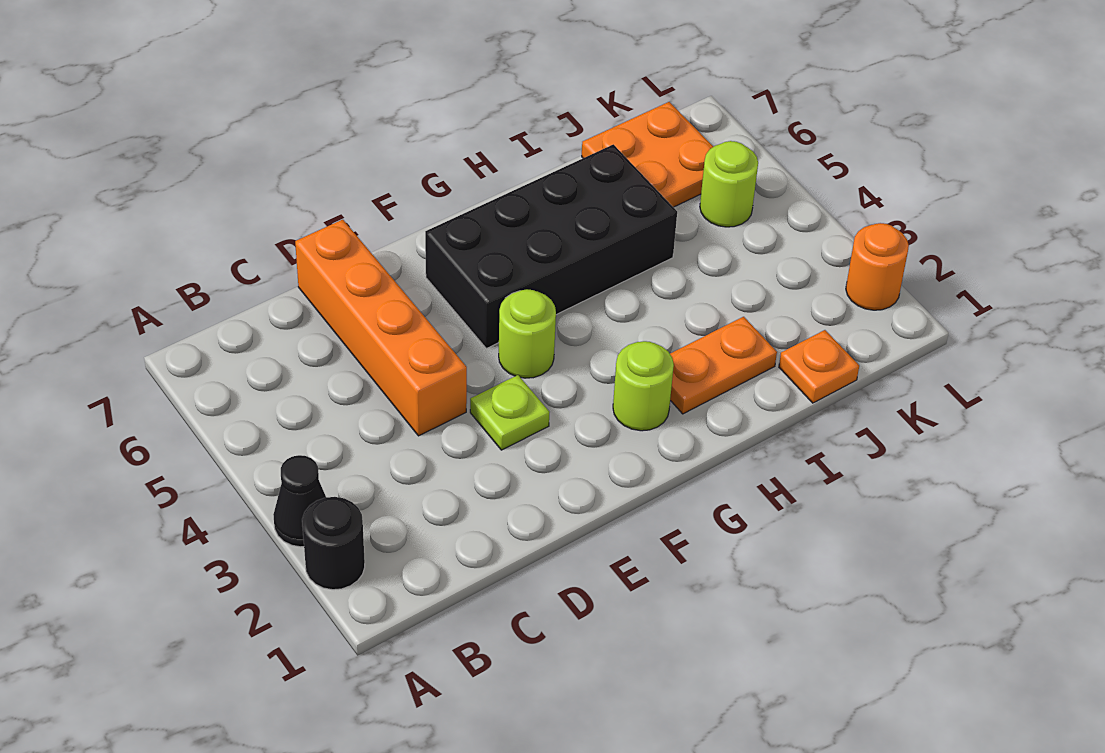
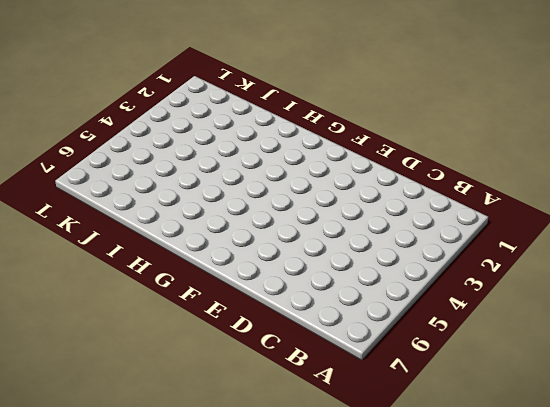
none -> black 1x1 round brick [302,497,365,590]
none -> black 1x1 cone [273,455,326,547]
none -> orange 1x4 brick [295,220,467,436]

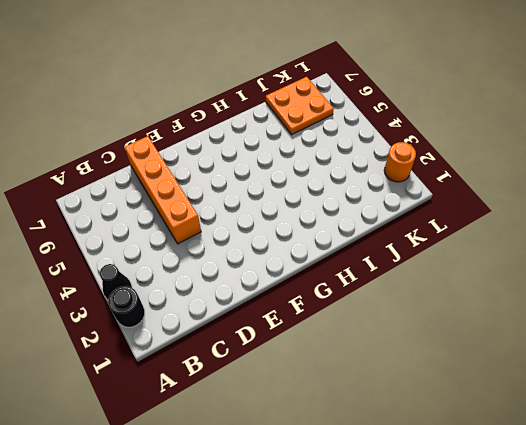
none -> lime 1x1 plate [470,375,549,450]
none -> lime 1x1 round brick [499,289,556,378]
none -> black 2x4 brick [425,144,677,348]

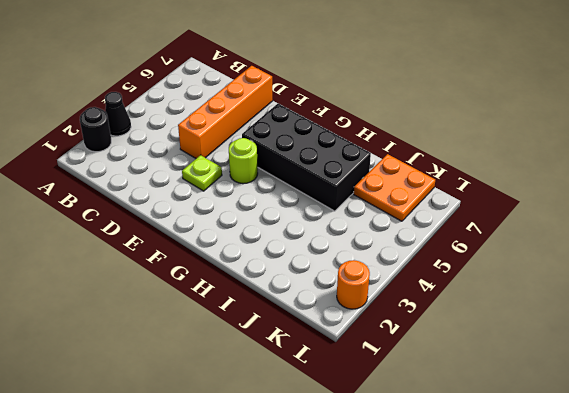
none -> lime 1x1 round brick [613,341,674,431]
none -> orange 1x2 plate [670,317,777,414]
none -> orange 1x1 plate [779,330,859,403]

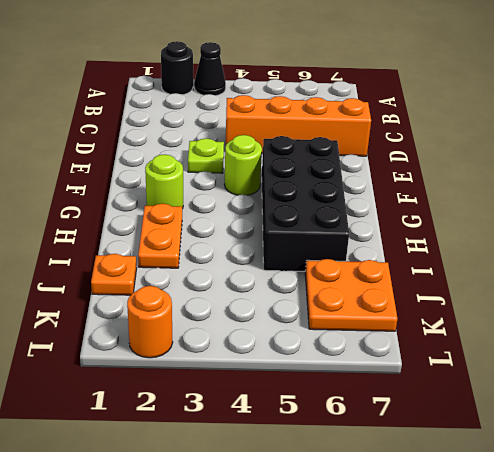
none -> lime 1x1 round brick [700,141,758,227]

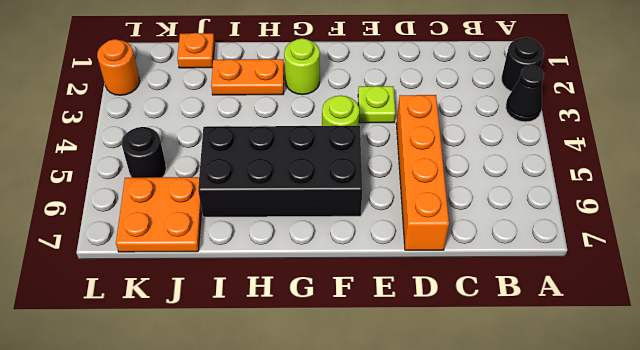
black 1x1 round brick [122,127,166,178] -> lime 1x1 round brick [700,141,758,227]

